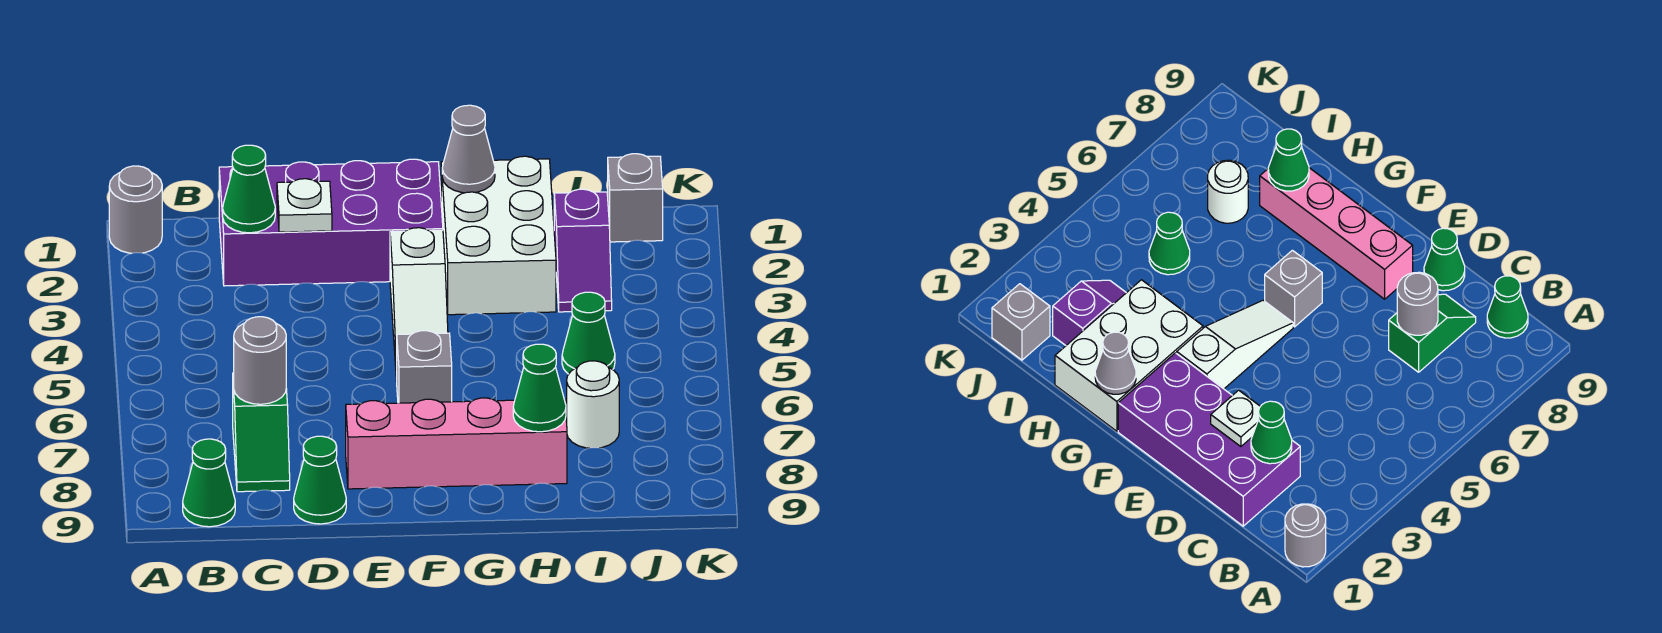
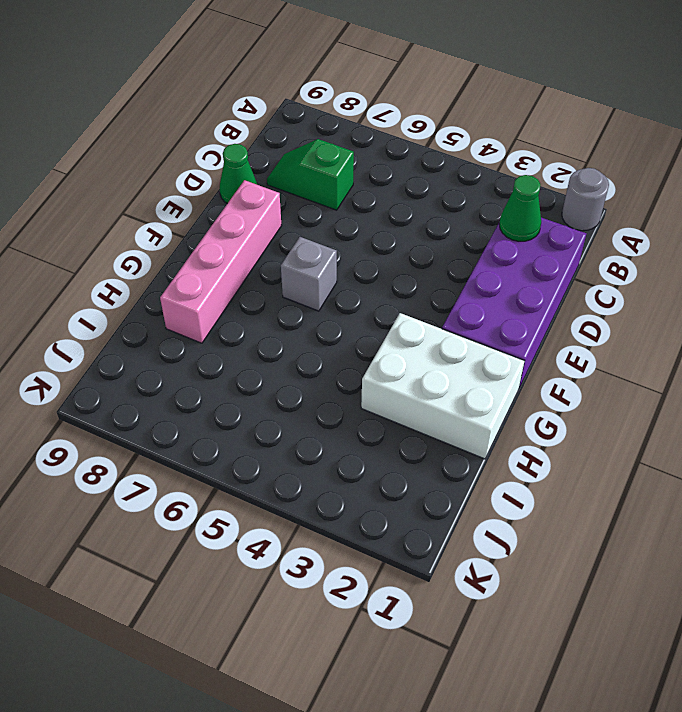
none -> green 1x1 cone [183,439,235,527]
none -> white 1x3 slope [390,228,448,381]
none -> purple 1x2 slope [554,189,612,312]

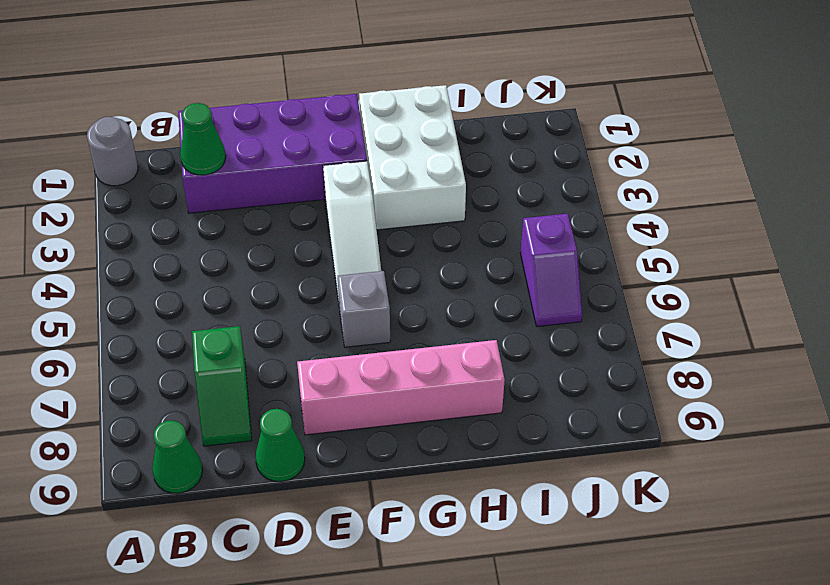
purple 1x2 slope [520,214,582,327] -> purple 1x2 slope moved to [554,189,612,312]
none -> green 1x1 cone [562,292,615,374]
none -> white 1x1 round brick [567,361,619,448]
none -> grey 1x1 brick [608,154,663,242]

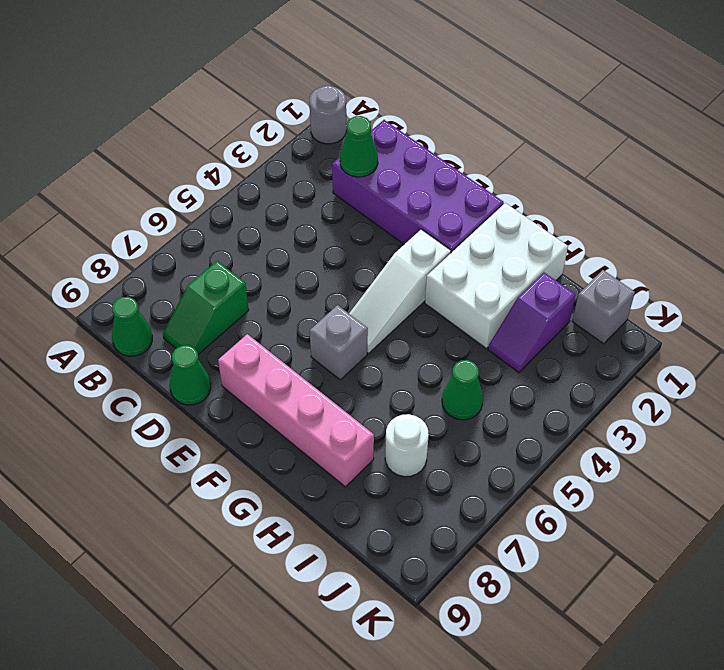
none -> grey 1x1 round brick [234,317,286,404]
none -> white 1x1 plate [277,179,332,232]
none -> grey 1x1 cone [442,105,495,193]

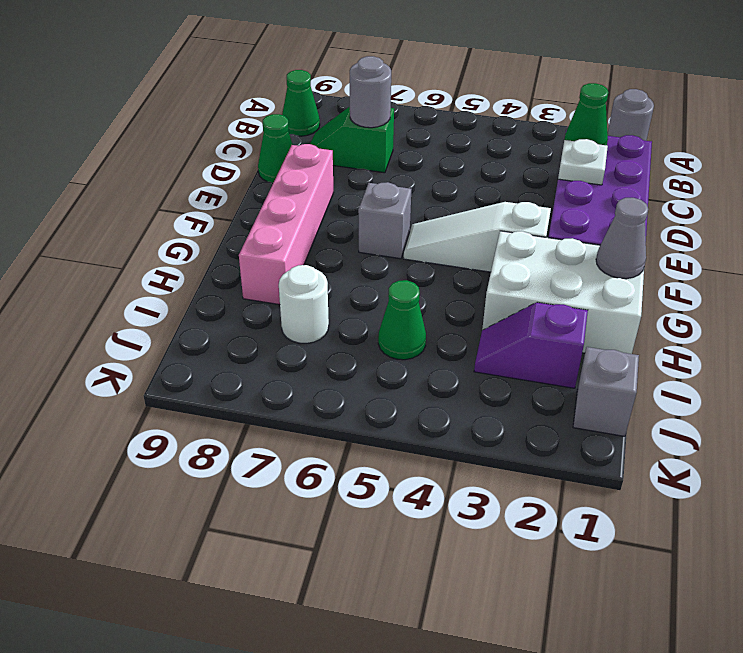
none -> green 1x1 cone [513,344,566,432]

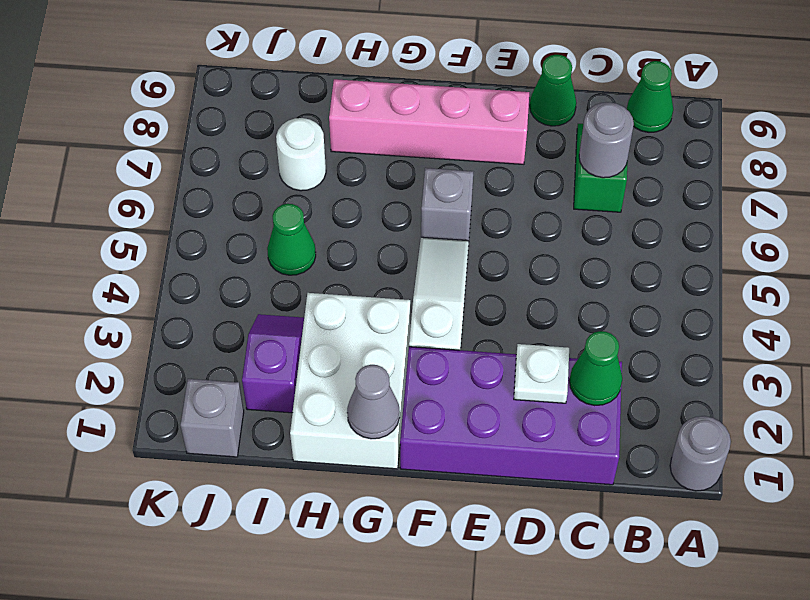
none -> green 1x1 cone [513,344,566,432]

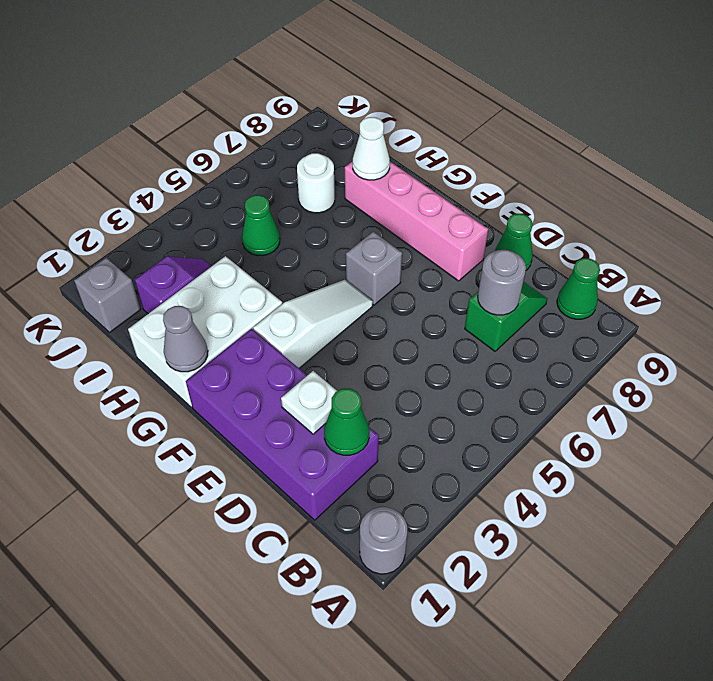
white 1x1 cone [353,117,390,180] -> green 1x1 cone [513,344,566,432]

